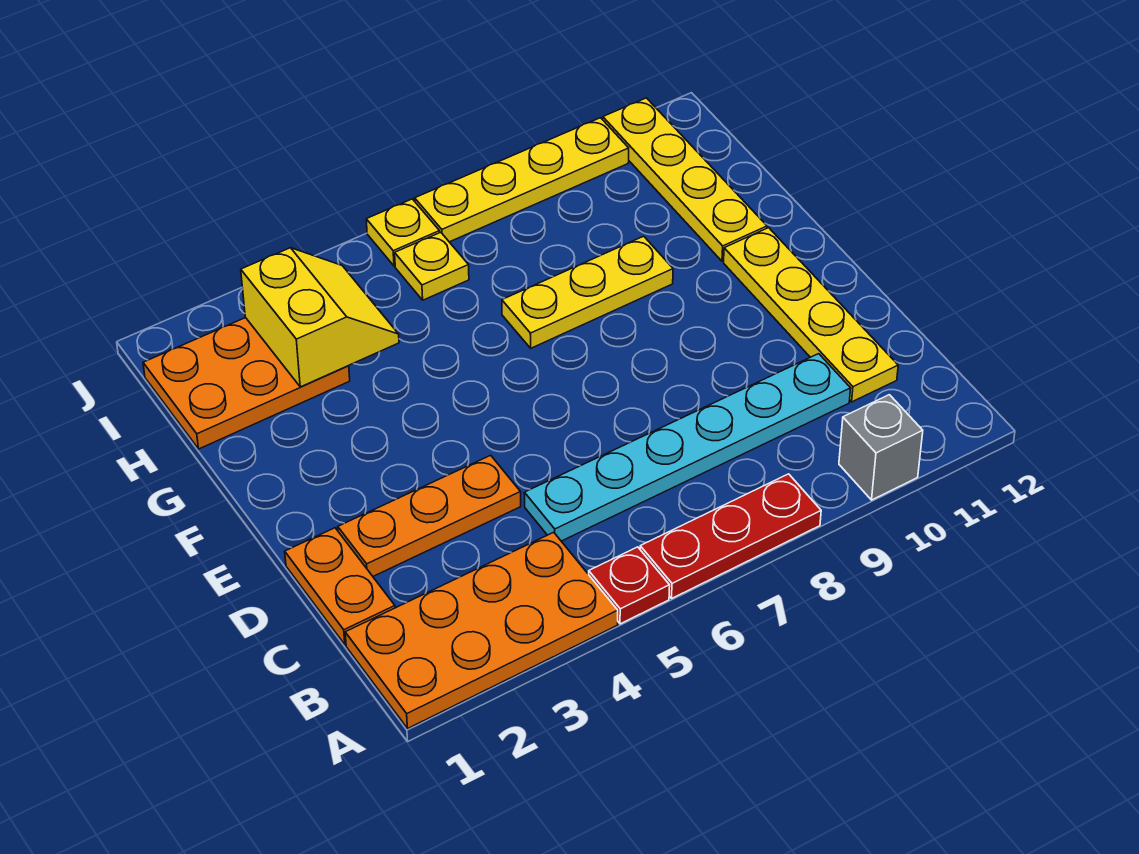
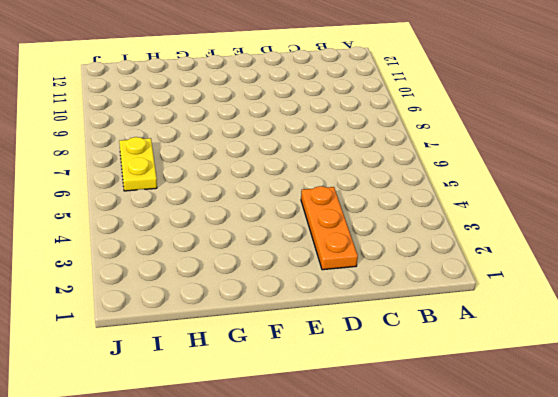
yellow 1x2 plate [119,137,157,191] -> yellow 1x1 plate [395,232,469,300]
none -> orange 2x4 plate [345,532,618,729]
none -> red 1x1 plate [589,547,670,624]
none -> red 1x3 plate [640,474,821,598]

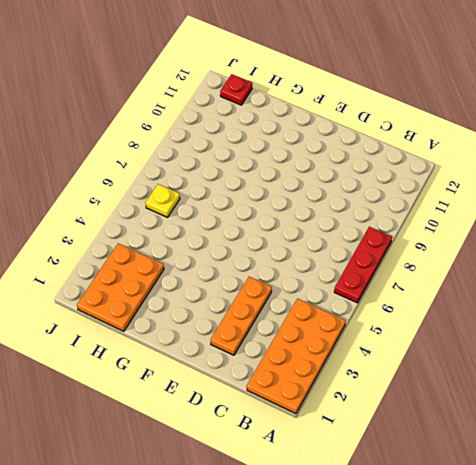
red 1x1 plate [220,74,252,105] -> red 1x1 plate moved to [589,547,670,624]
none -> grey 1x1 brick [839,395,923,500]
none -> orange 1x2 plate [285,528,395,645]
none -> cyan 1x6 plate [524,354,851,541]

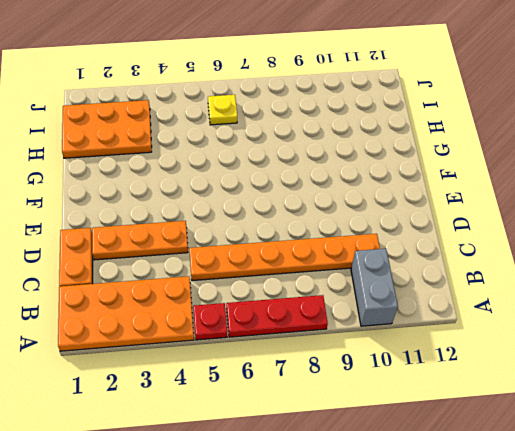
grey 1x2 brick [351,249,398,326] -> grey 1x1 brick [839,395,923,500]
orange 1x6 plate [189,234,380,281] -> cyan 1x6 plate [524,354,851,541]
none -> yellow 1x4 plate [724,228,898,402]
none -> yellow 1x3 plate [502,236,673,348]
none -> yellow 1x4 plate [603,98,767,261]

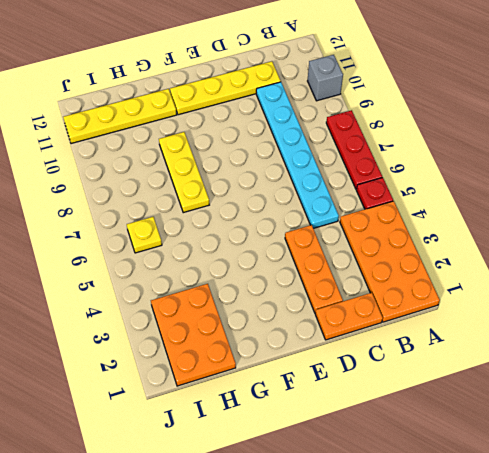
none -> yellow 1x1 plate [366,199,440,266]
none -> yellow 1x4 plate [415,118,629,242]
none -> yellow 2x2 slope [241,248,399,387]

